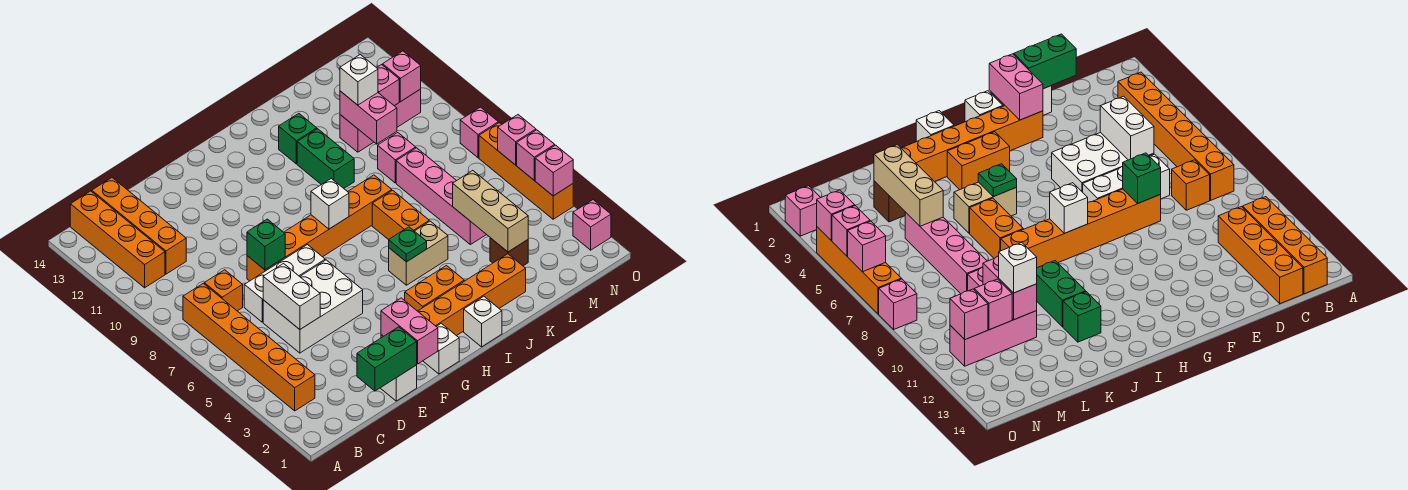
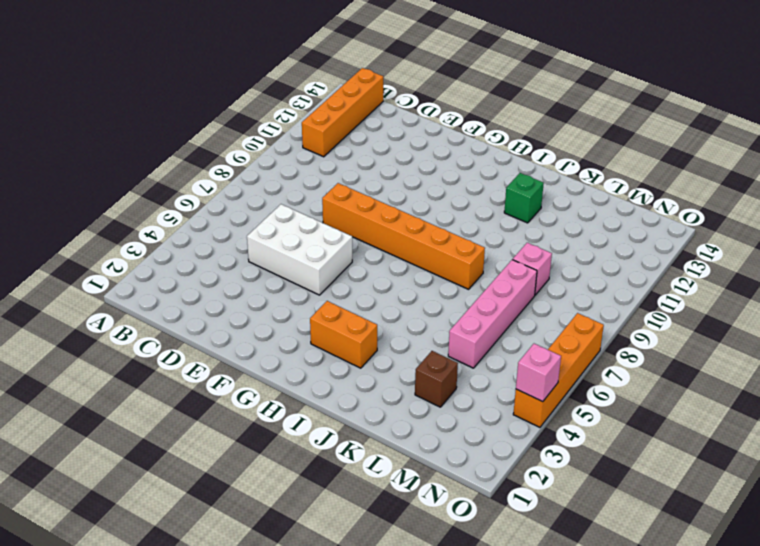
none -> orange 1x6 brick [183,283,315,411]
none -> orange 1x1 brick [204,270,243,311]
none -> orange 1x4 brick [92,178,186,274]
none -> white 1x3 brick [244,245,325,322]

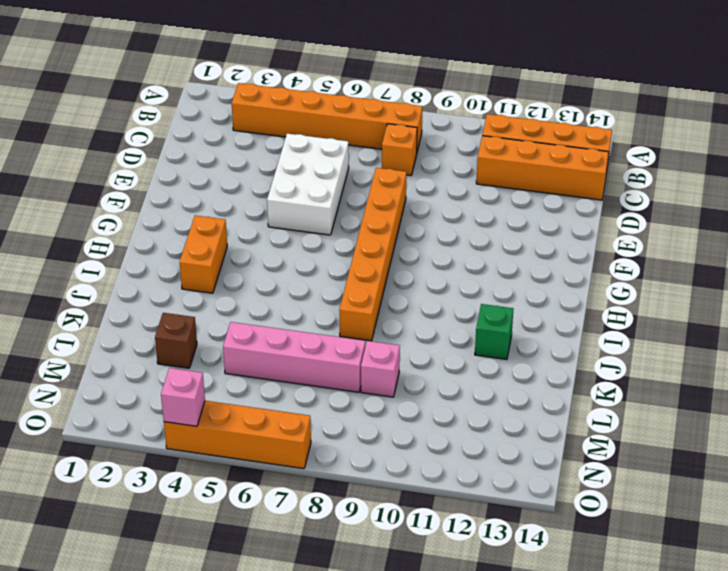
none -> white 1x3 brick [244,245,325,322]
none -> white 1x1 brick [381,365,417,401]
none -> orange 1x6 brick [381,254,526,338]
none -> white 1x1 brick [423,323,459,374]

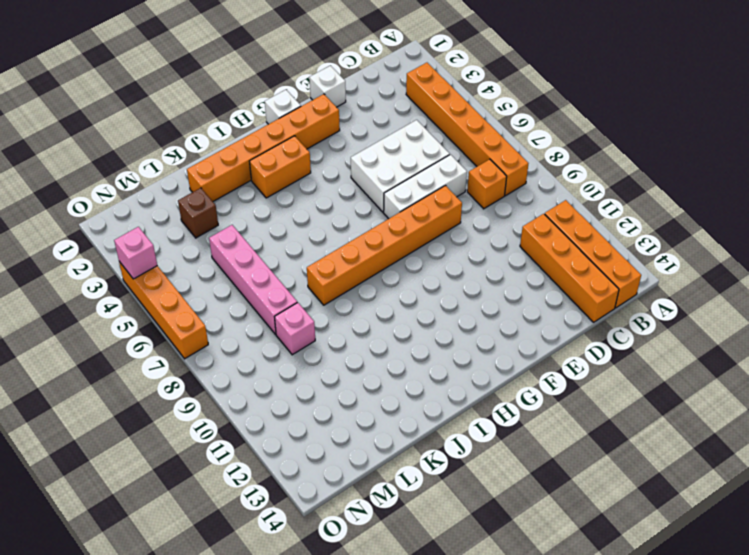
none -> white 1x1 brick [464,296,502,347]
none -> tan 1x2 brick [389,221,448,285]
none -> orange 1x2 brick [372,190,429,240]
none -> green 1x2 brick [297,129,354,188]

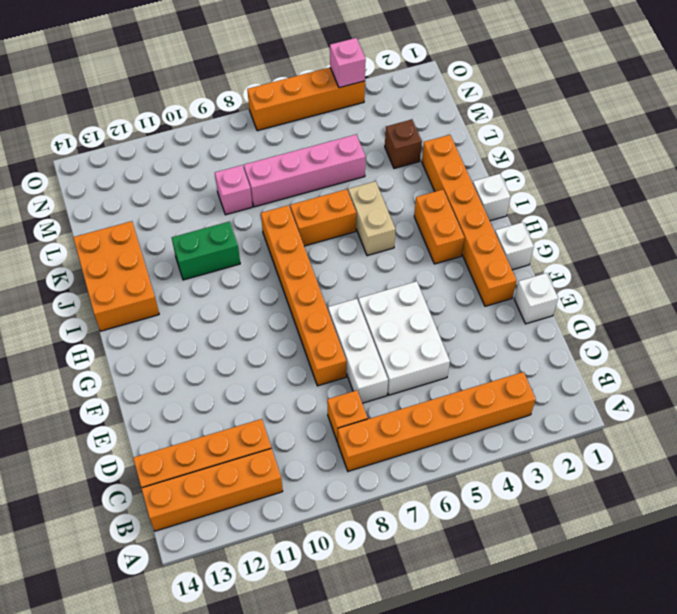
orange 2x3 brick [73,221,159,331] -> none
none -> green 1x1 brick [279,113,317,164]
none -> pink 1x3 brick [340,89,421,152]
none -> pink 1x1 brick [573,200,611,250]
none -> pink 1x1 brick [460,107,498,158]

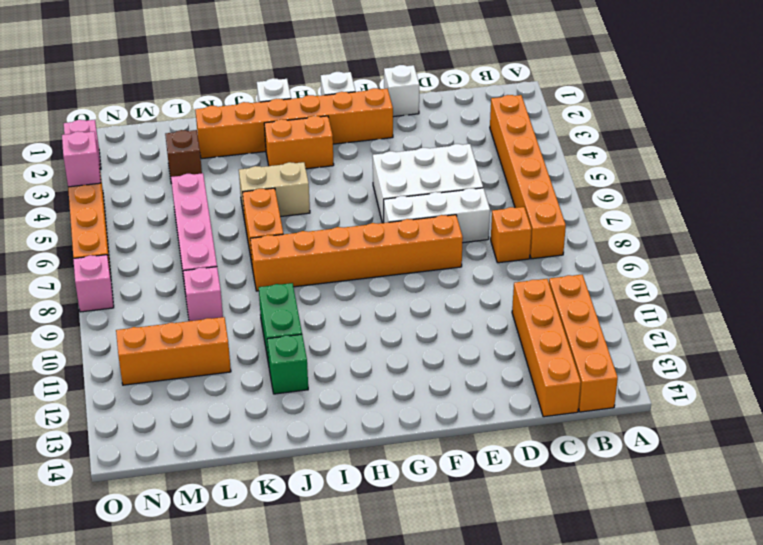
orange 1x3 brick [116,317,231,385] -> pink 1x3 brick [340,89,421,152]
none -> green 1x2 brick [357,327,417,391]
none -> white 1x2 brick [263,264,320,329]
none -> green 1x1 brick [247,219,285,270]
none -> pink 1x2 brick [381,298,438,364]

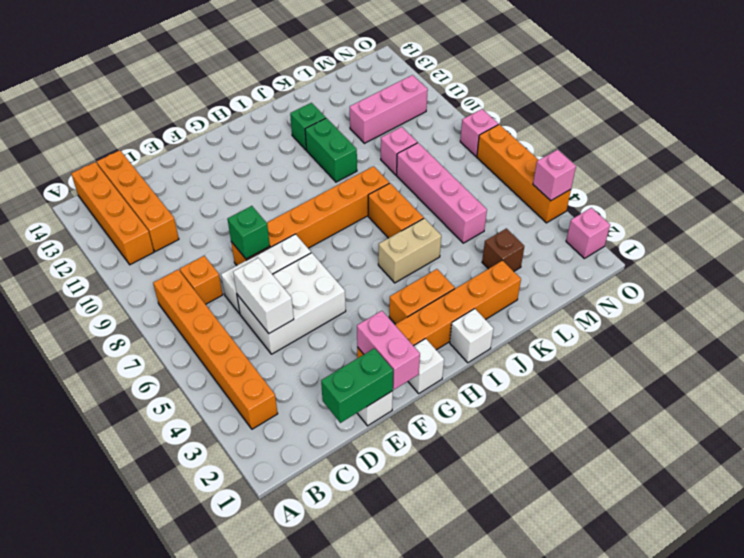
none -> white 1x1 brick [311,179,349,229]
none -> green 1x1 plate [389,227,427,262]
none -> tan 1x3 brick [453,171,528,252]
none -> pink 1x2 brick [340,91,397,144]

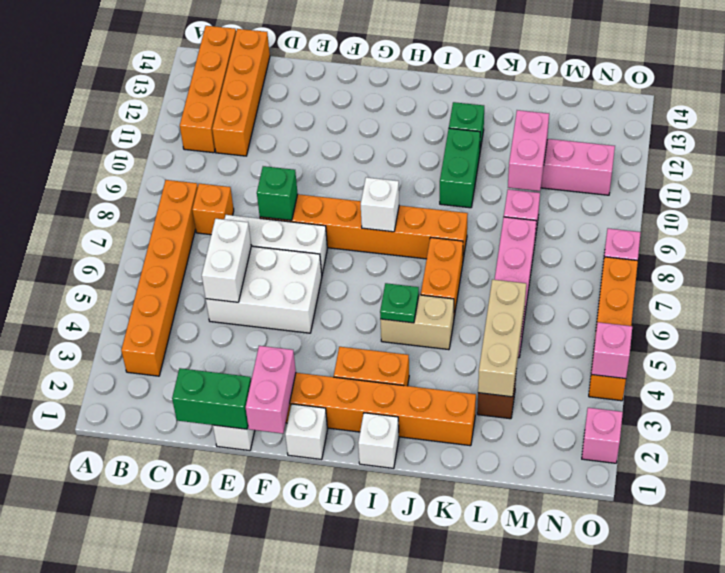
none -> pink 1x1 brick [377,65,399,106]
none -> pink 1x1 brick [383,51,421,102]
none -> pink 1x1 brick [517,130,555,180]
none -> pink 1x1 brick [498,115,536,165]

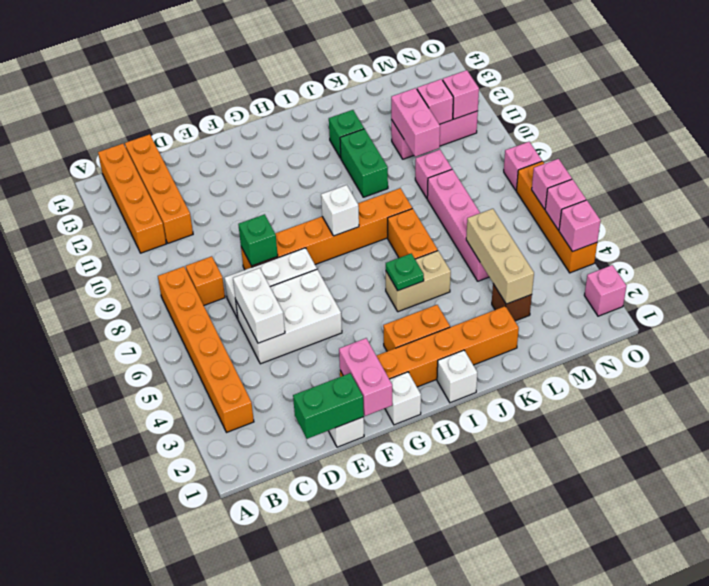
none -> white 1x1 brick [340,55,378,105]

